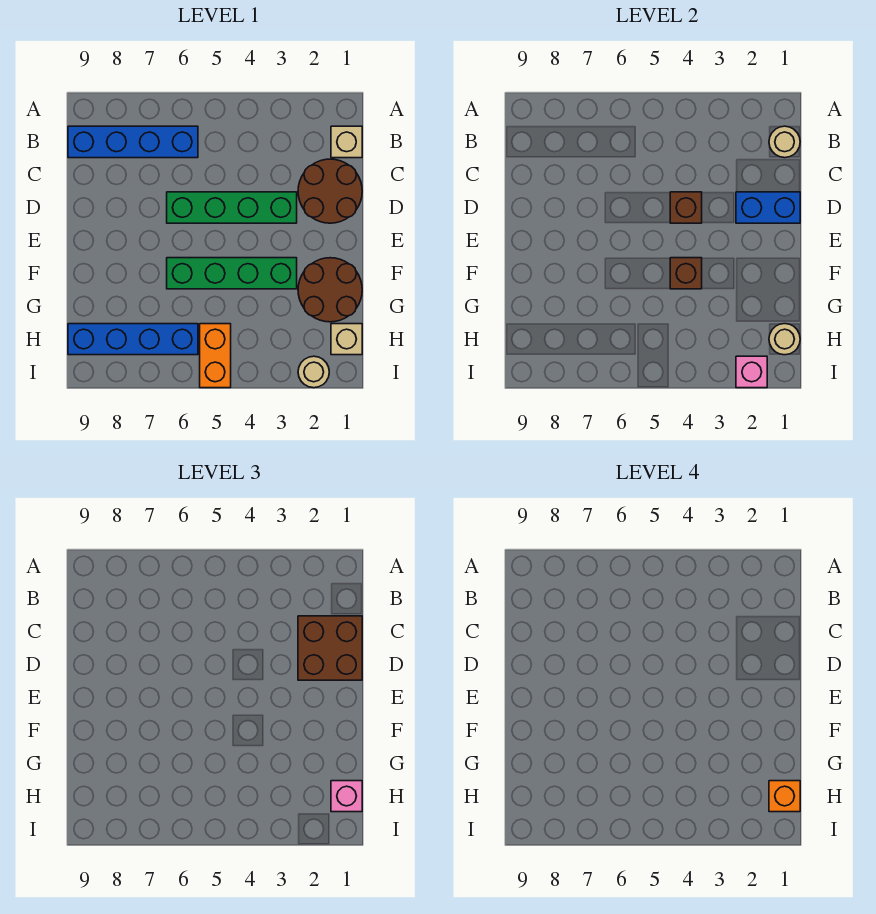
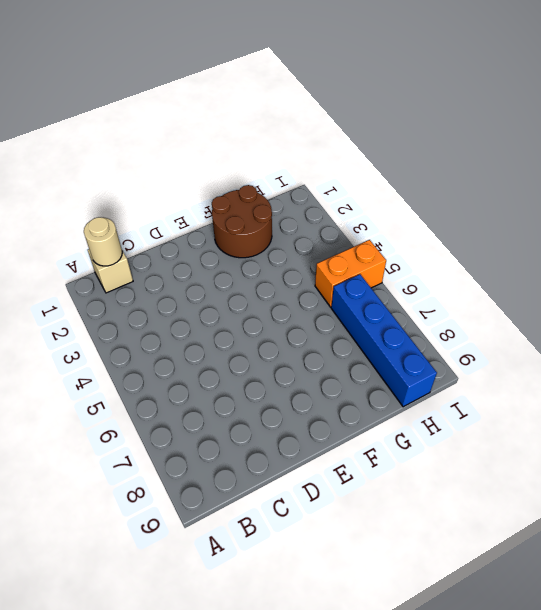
none -> blue 1x4 brick [68,126,198,158]
none -> brown 2x2 round brick [298,159,362,223]
none -> green 1x4 brick [167,192,297,223]

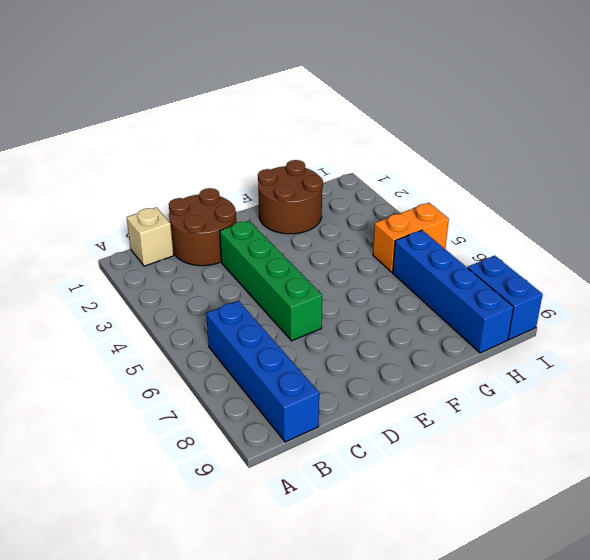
blue 1x2 brick [468,256,543,340] -> blue 1x2 brick moved to [736,192,800,223]
none -> green 1x4 brick [167,258,297,289]
none -> tan 1x1 brick [331,324,362,355]
none -> tan 1x1 round brick [298,356,329,388]

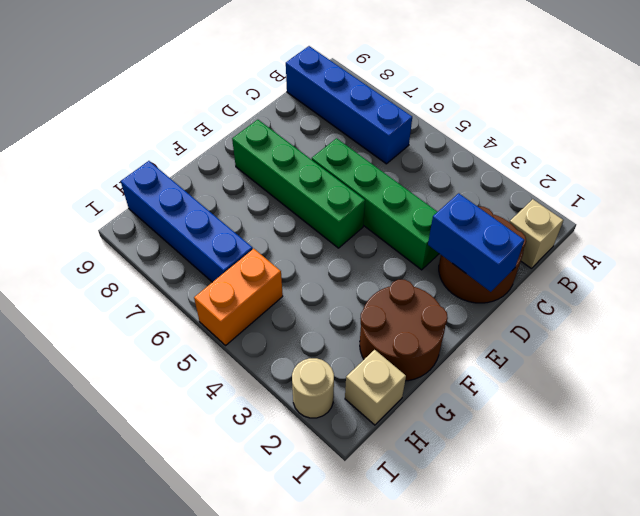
green 1x4 brick [232,120,365,248] -> green 1x4 brick moved to [167,258,297,289]
none -> tan 1x1 round brick [769,126,800,158]
none -> brown 1x1 brick [670,192,702,223]
none -> brown 1x1 brick [670,258,702,289]

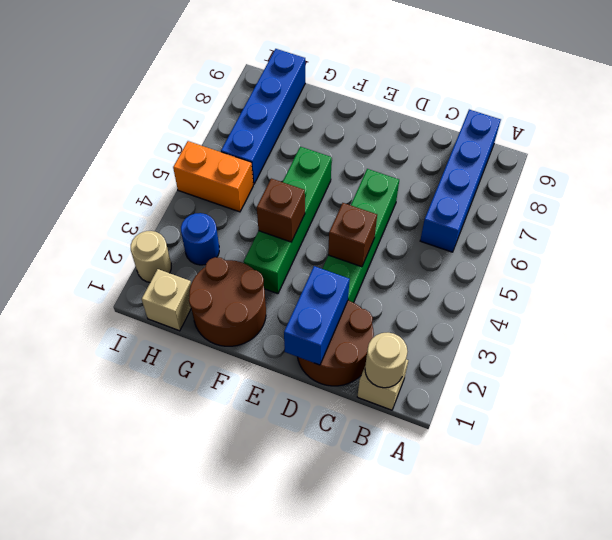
blue 1x1 round brick [181,213,219,265] -> none
none -> tan 1x1 round brick [769,324,800,355]
none -> pink 1x1 brick [736,356,767,388]
none -> brown 2x2 brick [298,616,362,680]

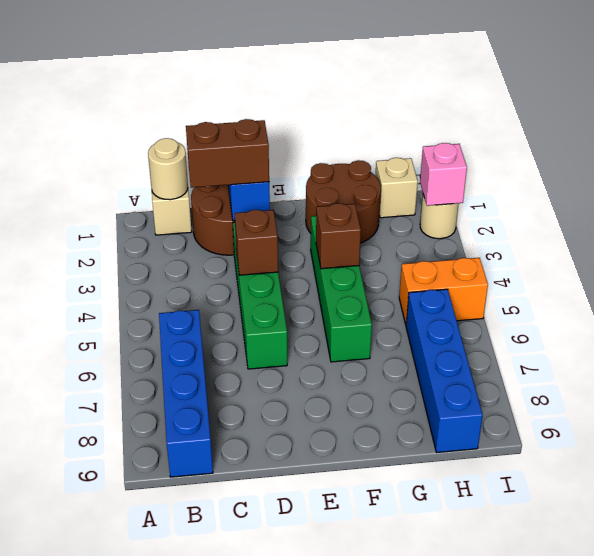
brown 1x2 brick [186,119,269,188] -> brown 2x2 brick [298,616,362,680]
none -> tan 1x1 round brick [769,324,800,355]
none -> pink 1x1 brick [331,781,362,812]
none -> orange 1x1 brick [769,781,800,812]

